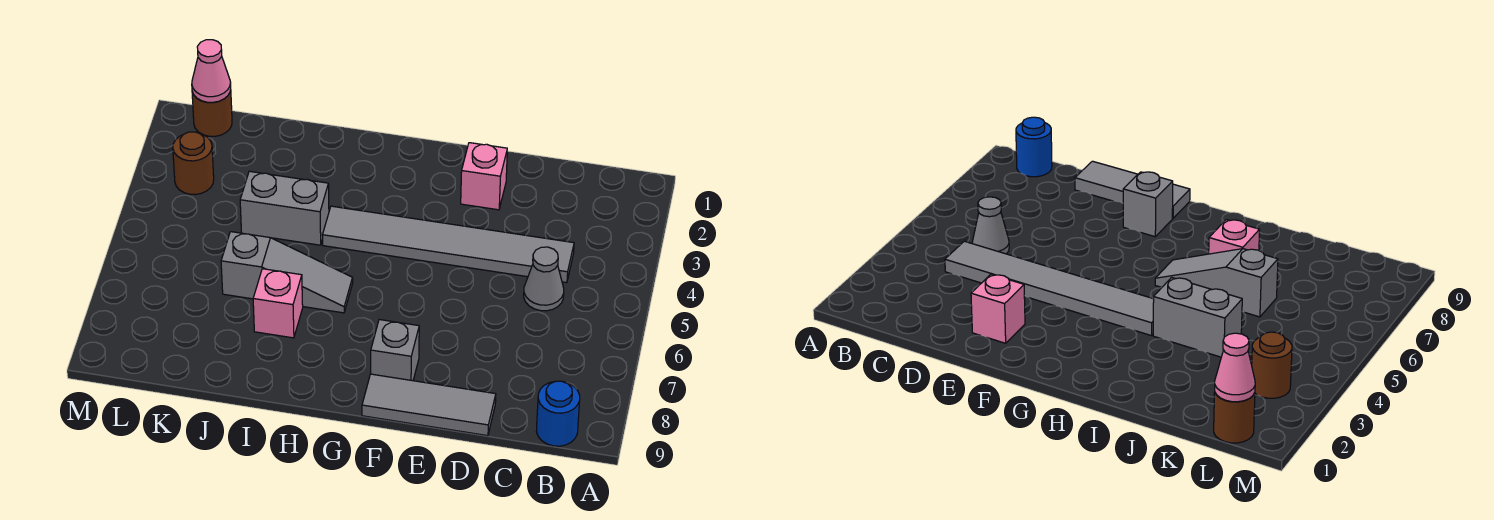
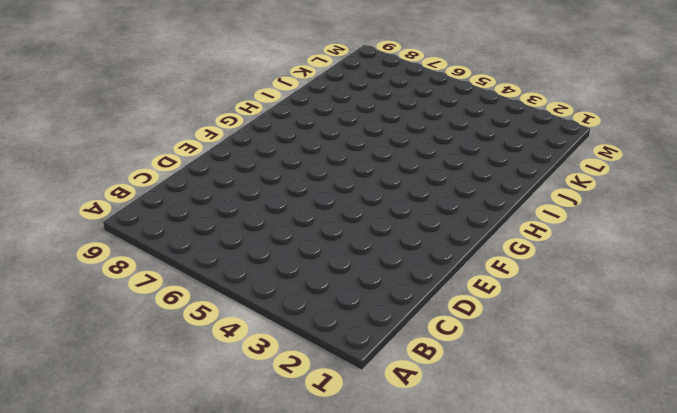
none -> blue 1x1 round brick [536,381,580,446]
none -> grey 1x6 tile [322,206,574,283]
none -> grey 1x1 cone [524,247,564,311]

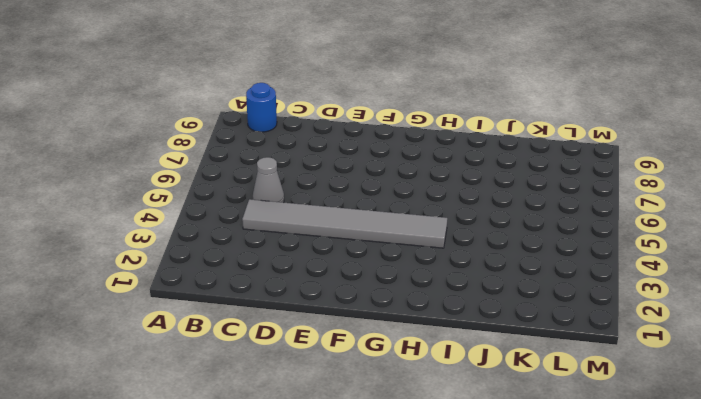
none -> grey 1x3 tile [362,374,496,436]
none -> pink 1x1 brick [461,143,507,210]
none -> grey 1x1 brick [371,320,419,381]

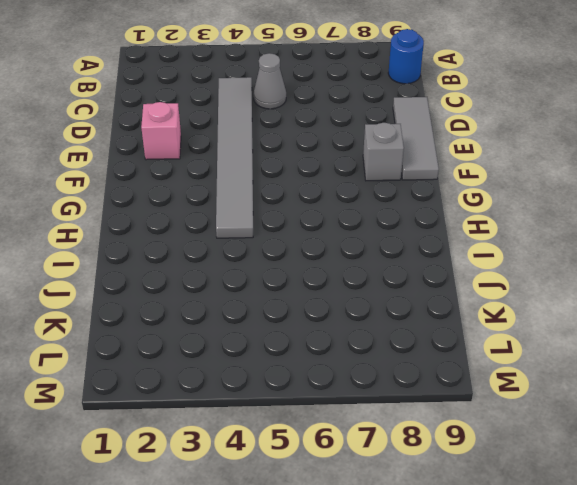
none -> grey 1x3 slope [221,232,353,313]
none -> grey 1x2 brick [240,171,329,245]
none -> pink 1x1 brick [253,269,303,338]

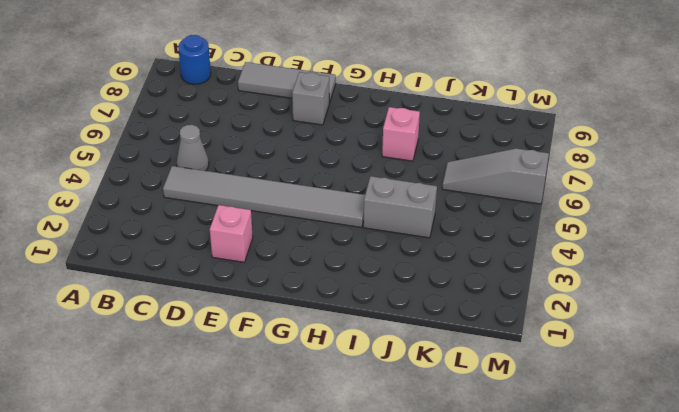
grey 1x3 slope [442,149,549,204] -> grey 1x3 slope moved to [221,232,353,313]
none -> brown 1x1 round brick [192,90,232,136]
none -> brown 1x1 round brick [173,132,214,195]
none -> pink 1x1 cone [192,40,231,102]

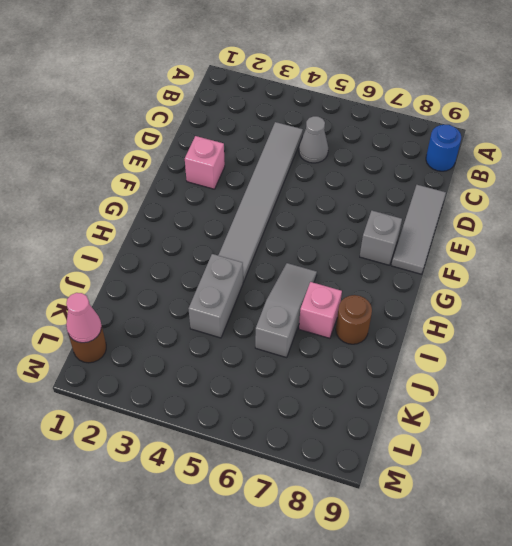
brown 1x1 round brick [336,295,372,344] -> brown 1x1 round brick moved to [173,132,214,195]

